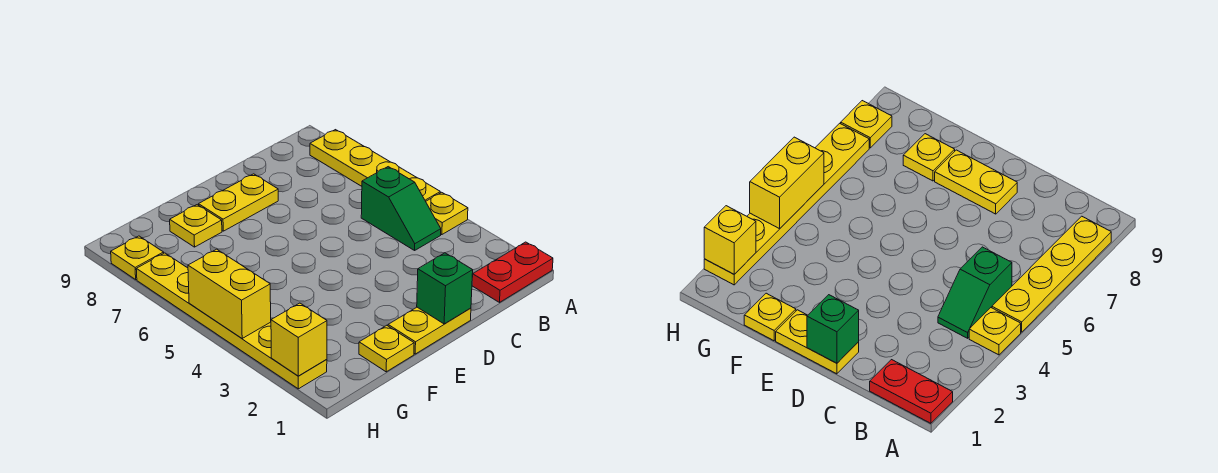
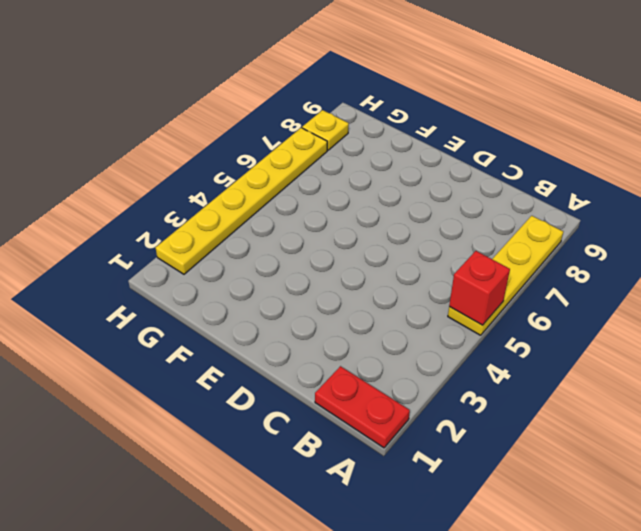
red 1x1 brick [449,251,510,325] -> none
none -> yellow 1x1 plate [426,192,468,235]
none -> green 1x2 slope [361,167,441,250]
none -> yellow 1x2 plate [388,307,471,354]

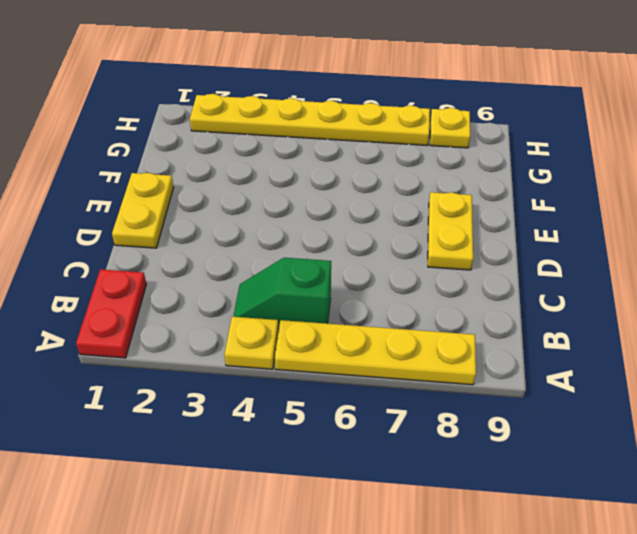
none -> yellow 1x1 plate [359,325,414,372]
none -> yellow 1x1 plate [170,205,222,247]
none -> green 1x1 brick [417,253,473,324]

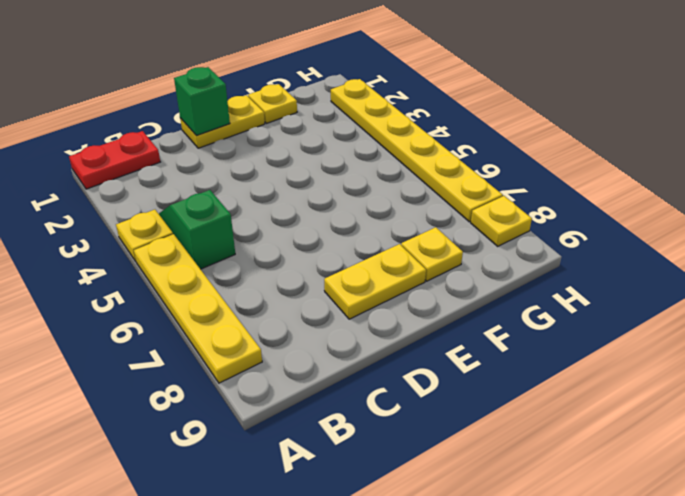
none -> yellow 1x1 brick [271,303,327,376]
none -> yellow 1x2 brick [188,249,271,338]

